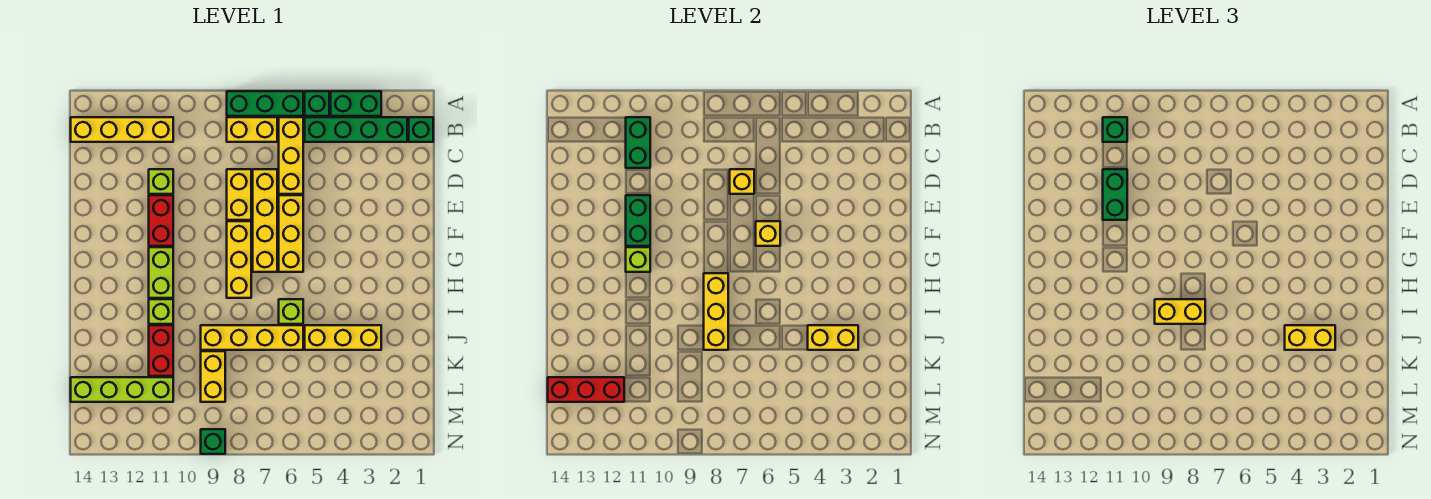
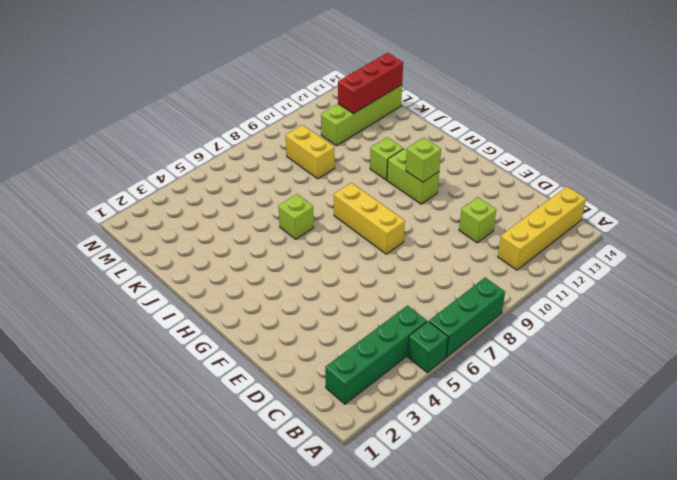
none -> green 1x2 brick [331,91,381,116]
none -> green 1x1 brick [409,117,433,142]
none -> yellow 1x3 brick [279,117,303,194]
none -> yellow 1x2 brick [227,117,277,142]

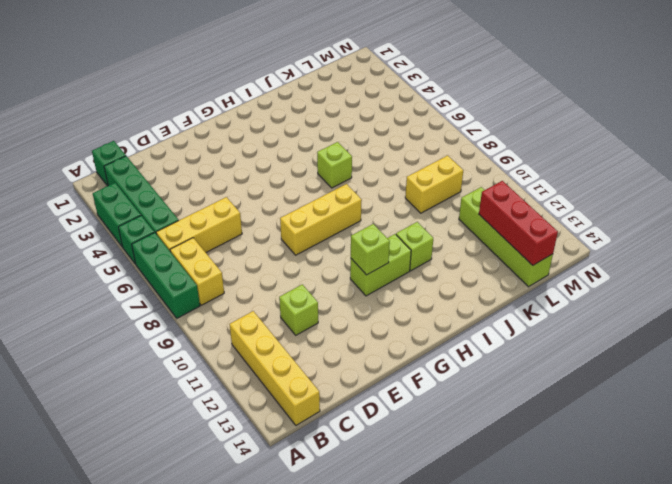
none -> yellow 1x4 brick [253,169,277,272]
none -> yellow 1x2 brick [227,169,251,220]
none -> yellow 1x3 brick [279,195,303,272]
none -> red 1x2 brick [149,195,173,246]

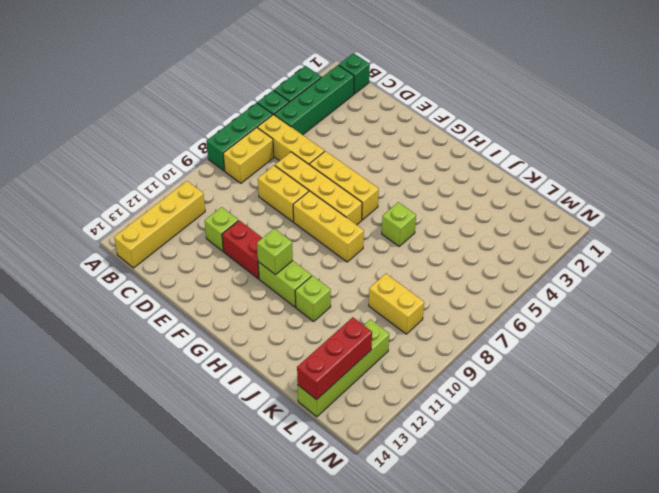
none -> yellow 1x3 brick [305,325,381,350]
none -> yellow 1x4 brick [201,325,303,350]
none -> red 1x2 brick [149,325,173,376]
none -> green 1x1 brick [201,429,225,454]

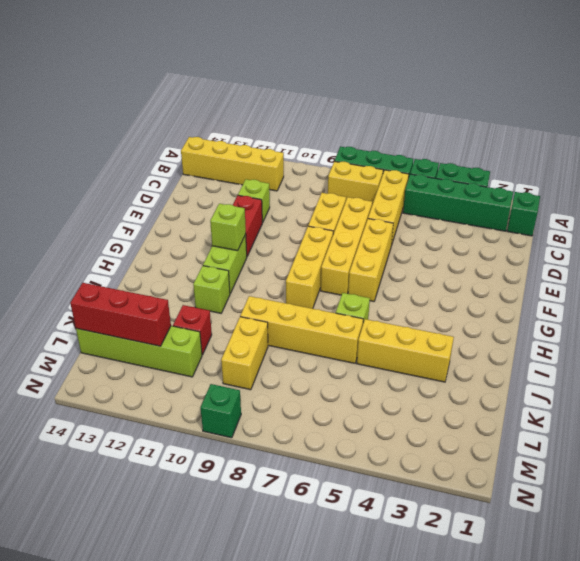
red 1x1 brick [173,305,212,355] -> red 1x2 brick [149,325,173,376]
none -> green 1x2 brick [626,117,650,168]
none -> yellow 1x1 brick [730,169,754,194]
none -> green 1x2 brick [626,195,650,246]
none -> yellow 1x1 brick [756,221,780,246]

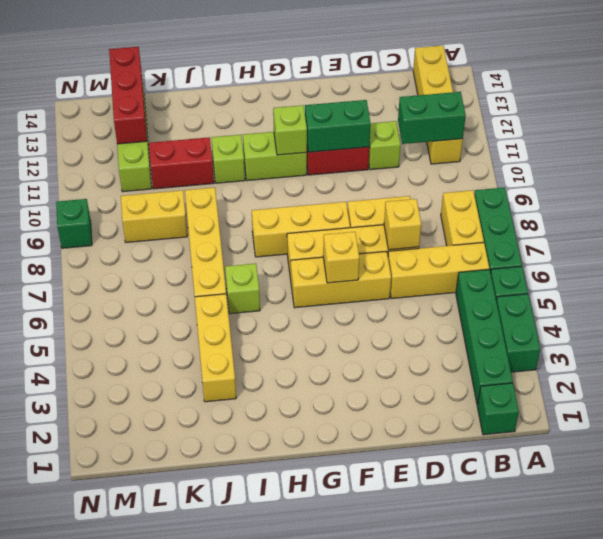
none -> yellow 1x3 brick [704,273,728,350]
none -> yellow 1x2 brick [808,325,858,350]
none -> green 1x1 brick [1103,117,1127,142]
none -> green 1x2 brick [1103,169,1127,220]

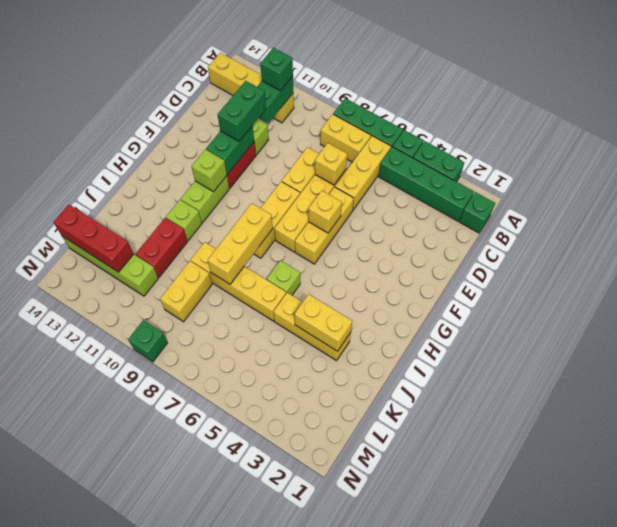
none -> yellow 1x2 brick [1155,299,1205,324]
none -> yellow 1x2 brick [1285,325,1335,350]

